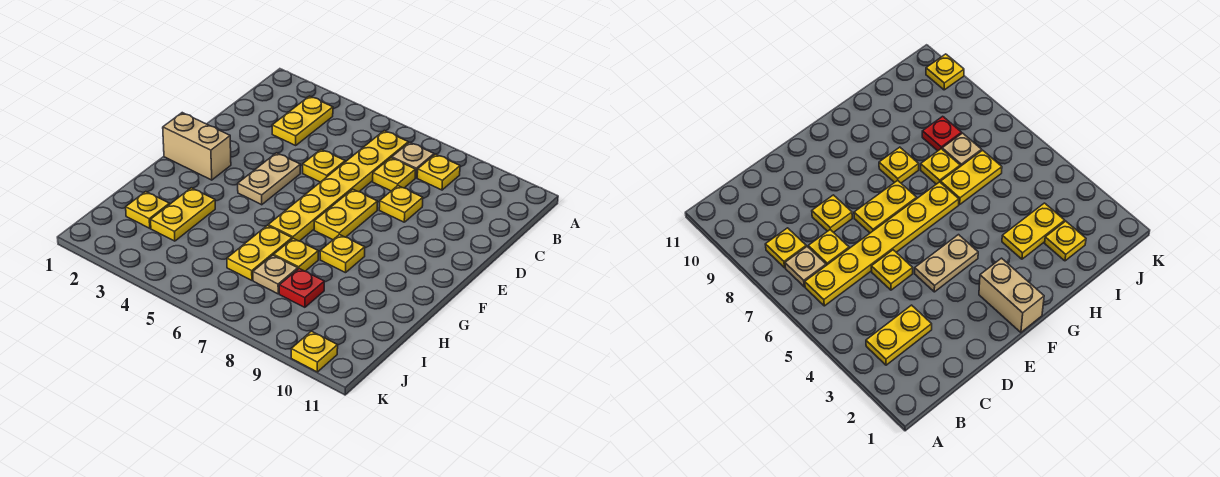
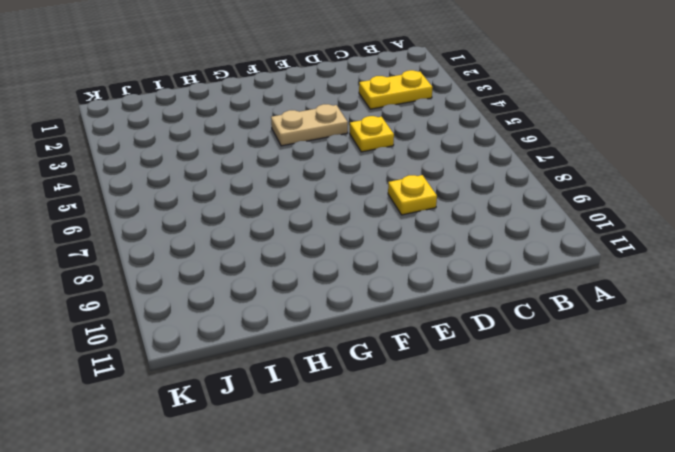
none -> yellow 1x6 plate [268,131,408,241]
none -> tan 1x1 plate [392,142,434,178]
none -> yellow 1x1 plate [417,154,460,190]

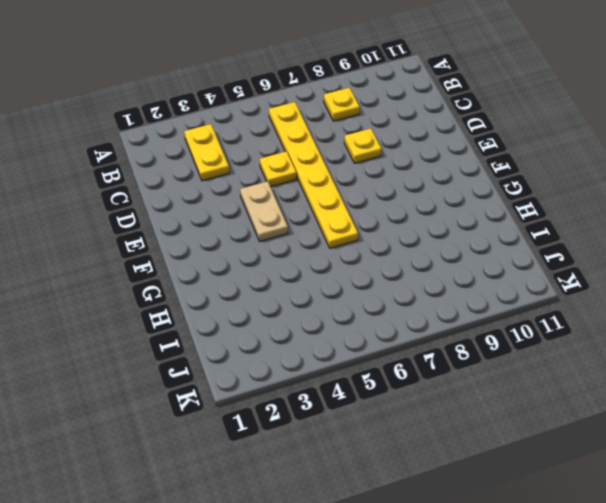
none -> tan 1x1 plate [392,142,434,178]
none -> yellow 1x1 plate [373,158,415,191]
none -> yellow 1x2 plate [314,189,377,240]

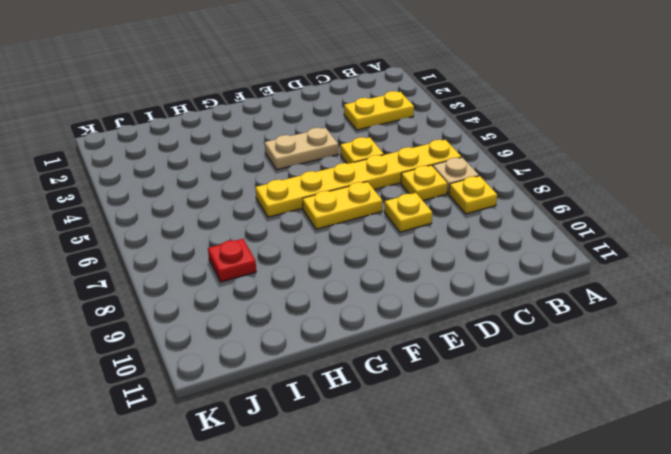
none -> tan 1x2 brick [163,113,231,180]
none -> yellow 1x1 plate [320,234,365,273]
none -> yellow 1x2 plate [151,188,215,241]

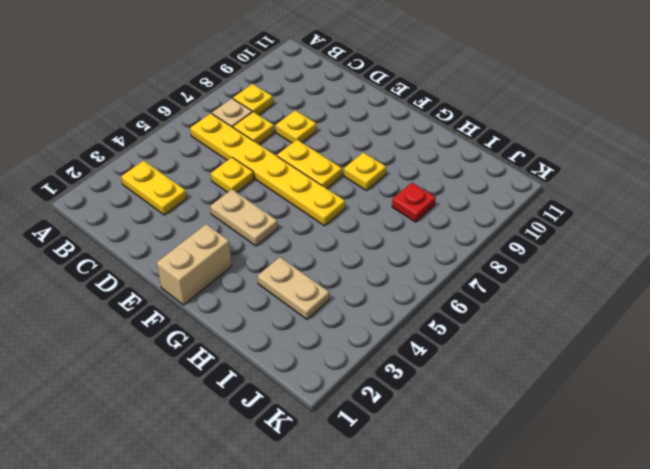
tan 1x2 plate [257,257,329,319] -> yellow 1x2 plate [151,188,215,241]
none -> yellow 1x2 plate [227,225,292,280]
none -> yellow 1x1 plate [274,238,318,271]
none -> yellow 1x1 plate [126,192,169,228]

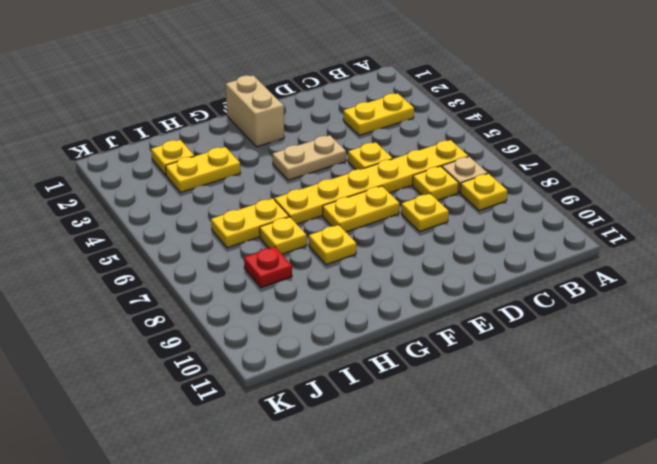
none -> tan 1x1 plate [253,255,298,294]
none -> yellow 1x1 plate [291,331,338,372]

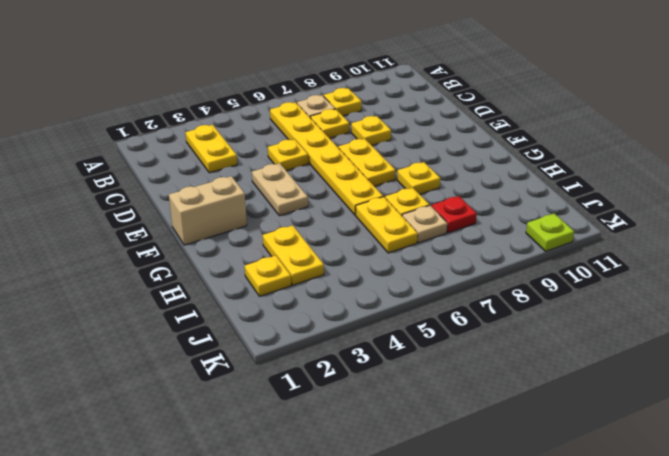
lime 1x1 plate [526,214,574,251] -> yellow 1x1 plate [291,331,338,372]

